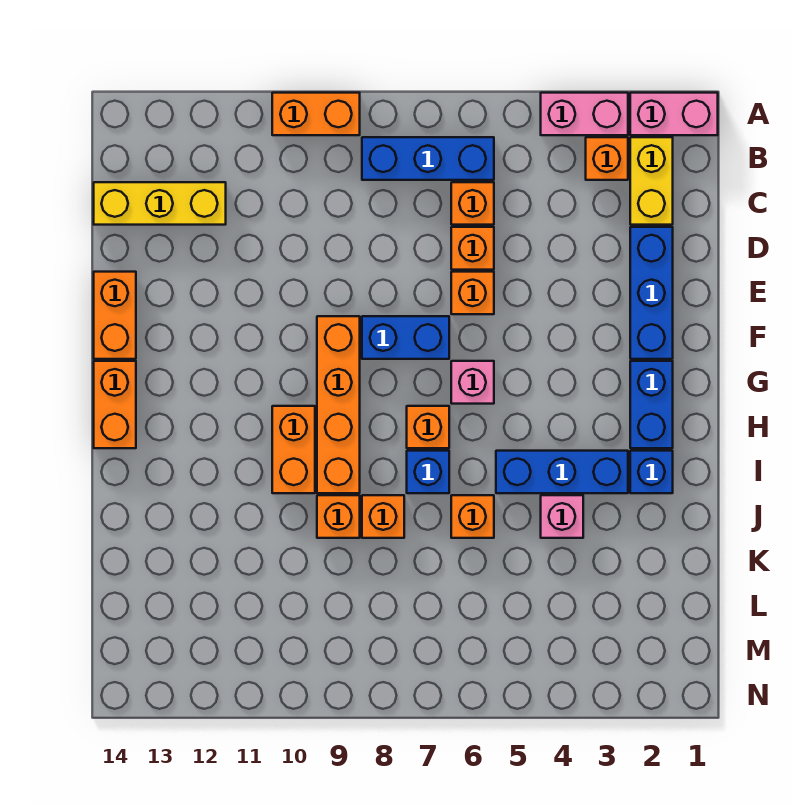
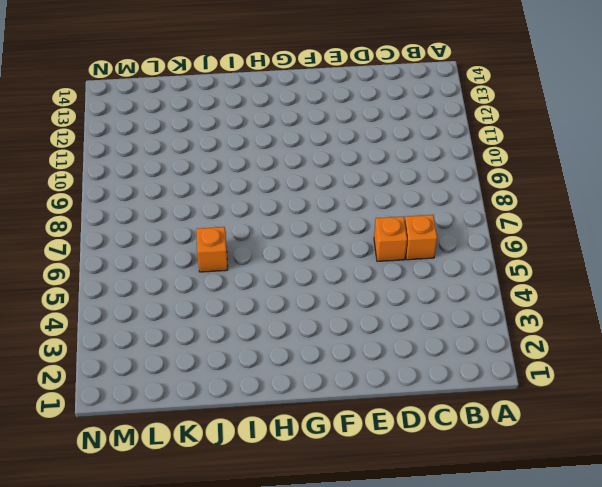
none -> pink 1x2 brick [630,93,718,135]
none -> pink 1x2 brick [541,93,628,135]
none -> orange 1x2 brick [272,93,360,135]

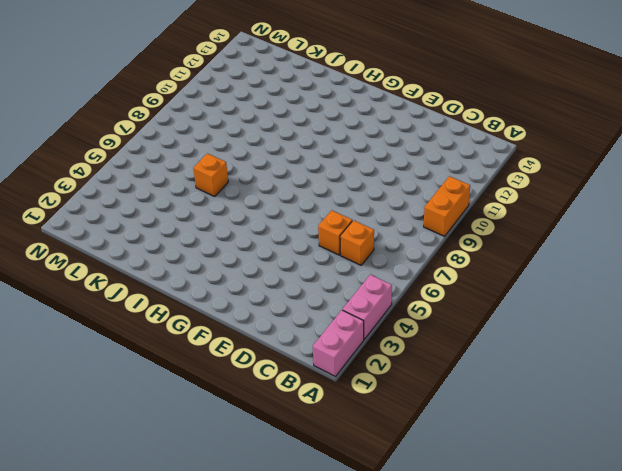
none -> yellow 1x2 brick [630,137,673,225]
none -> orange 1x1 brick [586,137,628,180]
none -> blue 1x3 brick [362,137,494,180]

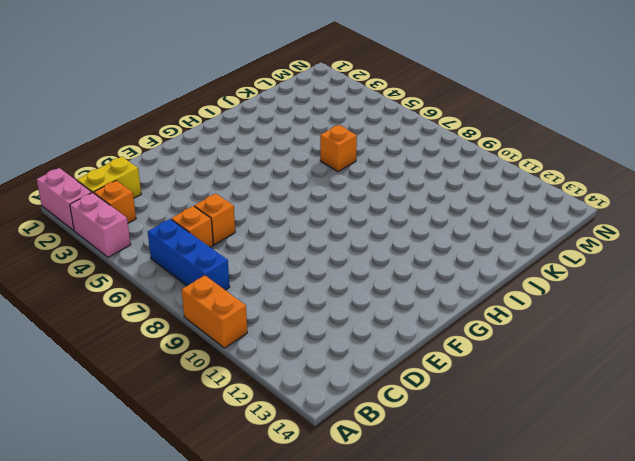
none -> yellow 1x3 brick [94,182,226,225]
none -> blue 1x3 brick [630,227,673,359]
none -> orange 1x1 brick [451,272,494,314]

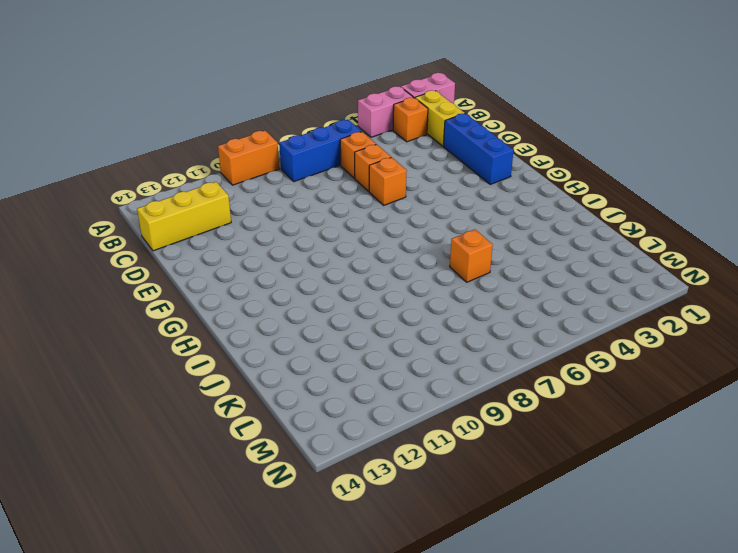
none -> orange 1x2 brick [94,272,136,359]
none -> blue 1x2 brick [362,316,449,359]
none -> orange 1x4 brick [317,316,360,493]

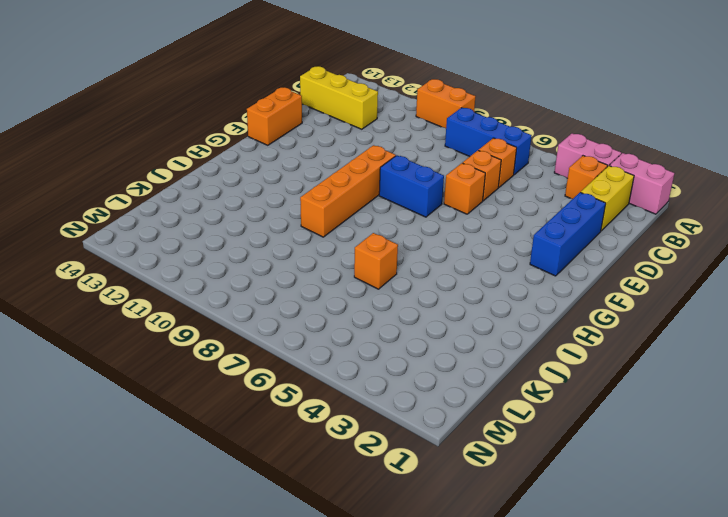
none -> blue 1x2 brick [630,361,673,448]
none -> pink 1x1 brick [451,361,494,404]
none -> orange 1x2 brick [94,361,136,448]

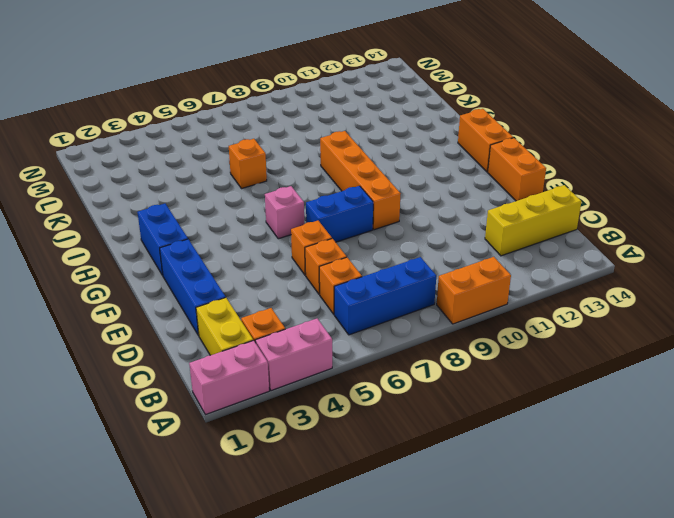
none -> orange 1x1 brick [407,406,449,448]
none -> orange 1x2 brick [272,406,315,493]
none -> blue 1x1 brick [630,451,673,493]

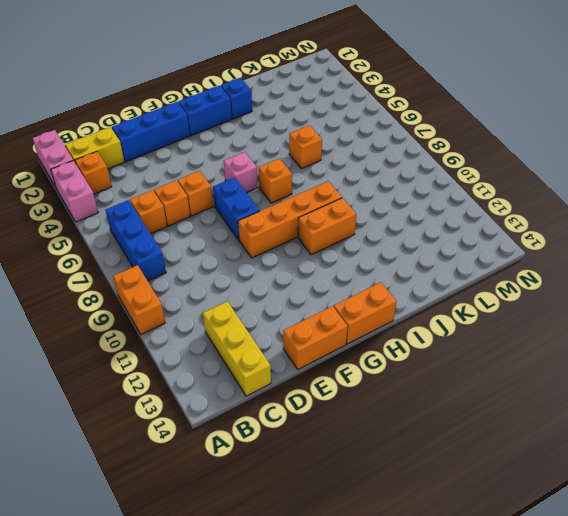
none -> blue 1x3 brick [496,451,628,493]
none -> blue 1x1 brick [407,451,449,493]
none -> pink 1x1 brick [541,495,583,538]

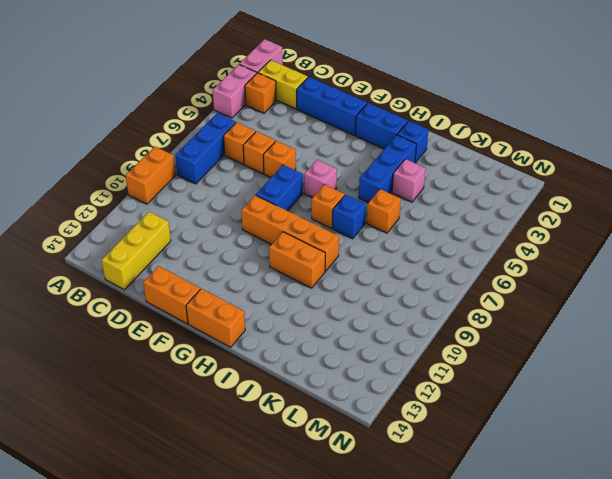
none -> orange 1x1 brick [362,495,404,538]
none -> orange 1x1 brick [317,495,360,538]

